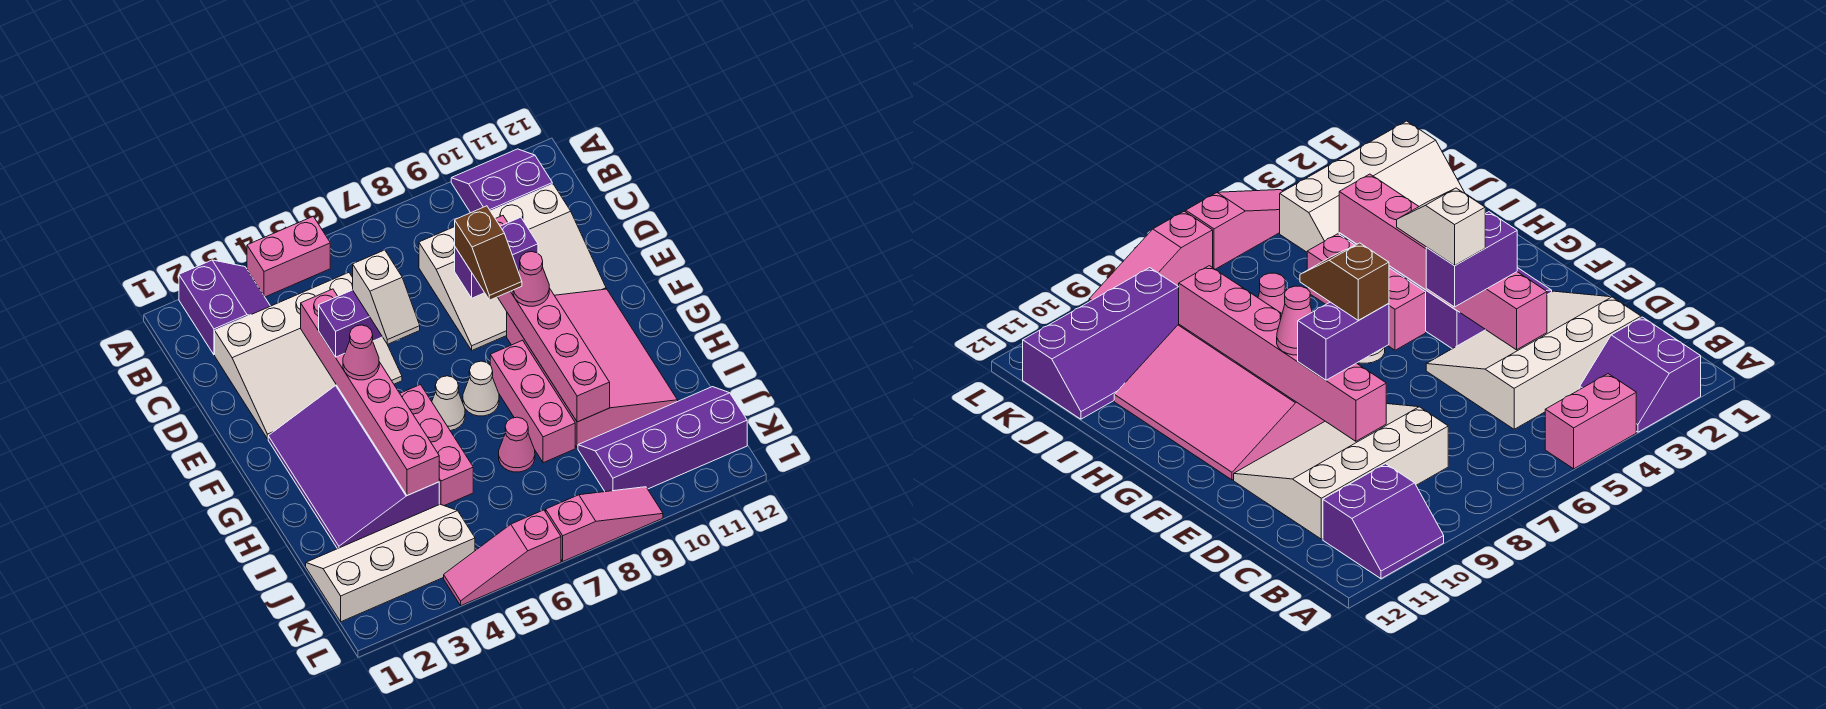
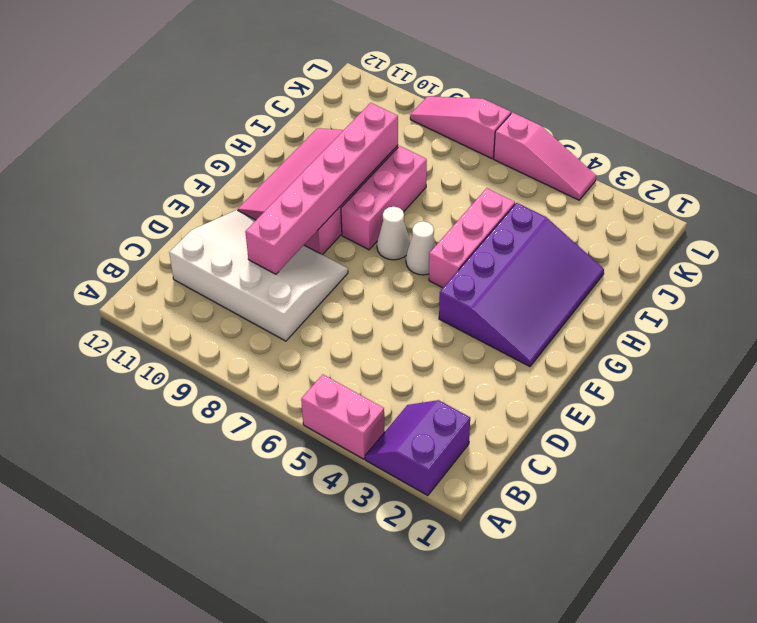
none -> purple 2x2 slope [451,149,552,213]
none -> white 3x4 slope [215,273,402,439]
none -> pink 1x1 cone [499,417,535,472]

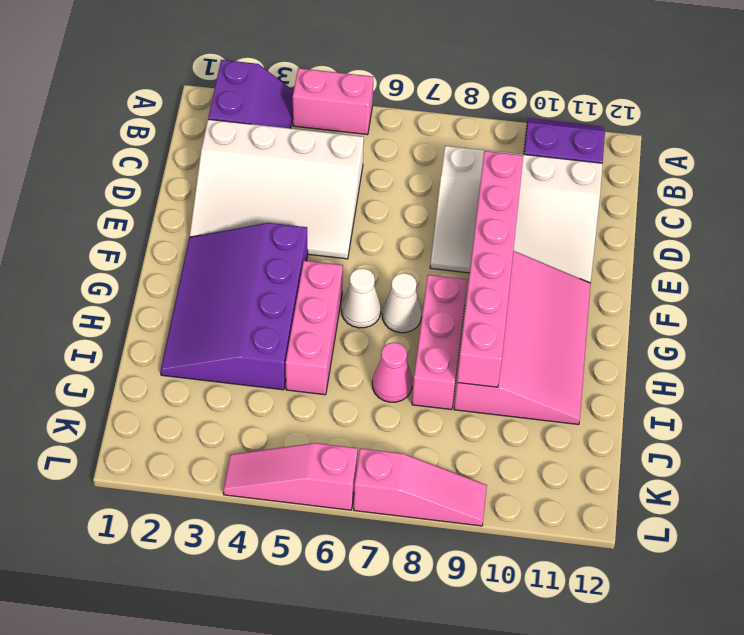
none -> white 2x4 slope [306,504,475,622]
none -> purple 2x4 slope [578,387,747,492]
none -> pink 1x6 brick [301,289,439,496]

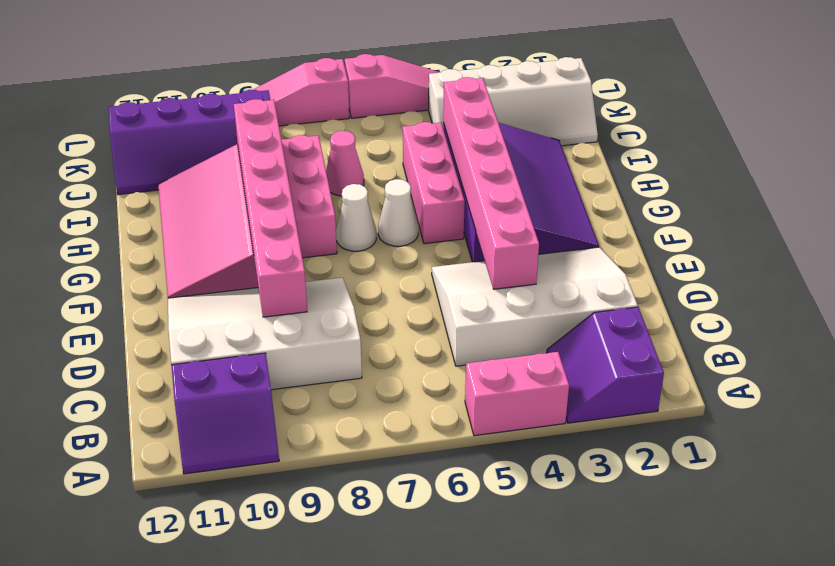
none -> purple 1x2 brick [319,290,382,357]
none -> purple 1x2 brick [455,217,538,298]
none -> pink 1x1 cone [343,325,379,380]

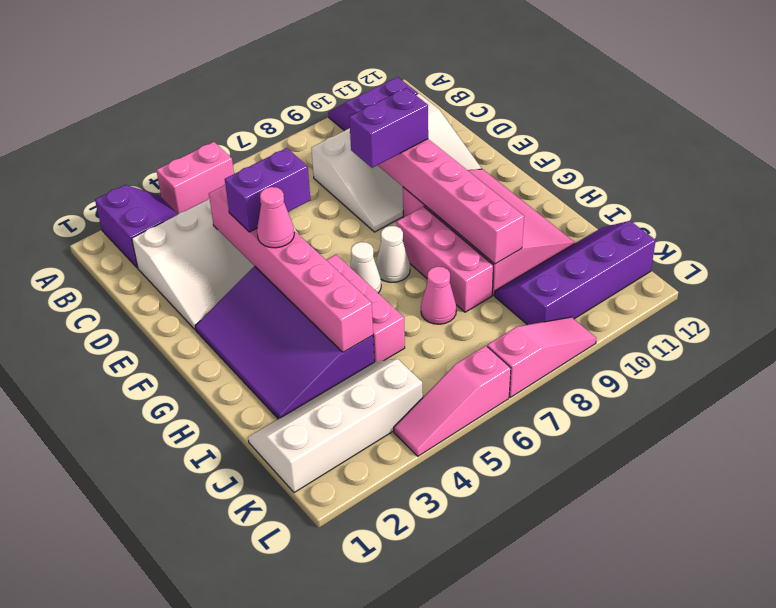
none -> pink 1x1 cone [513,251,549,306]
none -> white 1x2 slope [353,250,420,344]
none -> brown 1x2 slope [455,206,522,300]

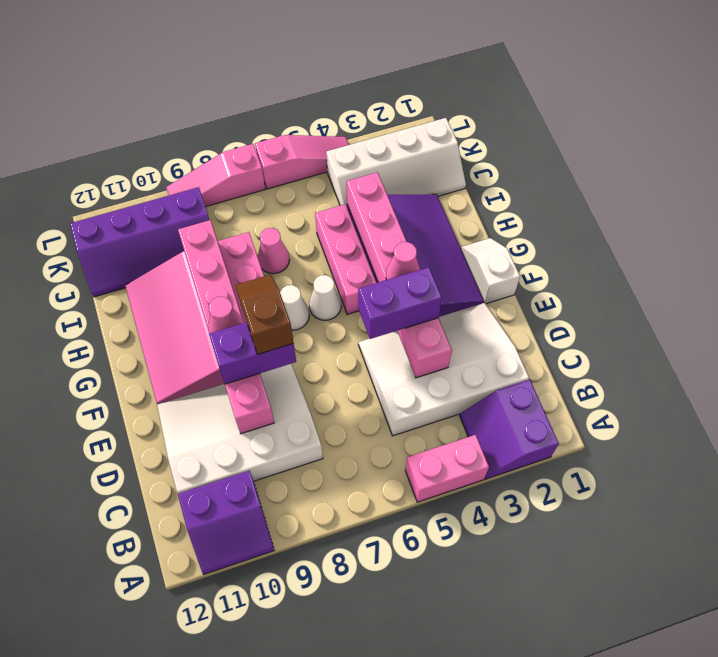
white 1x2 slope [461,238,520,304] -> white 1x2 slope moved to [353,250,420,344]

